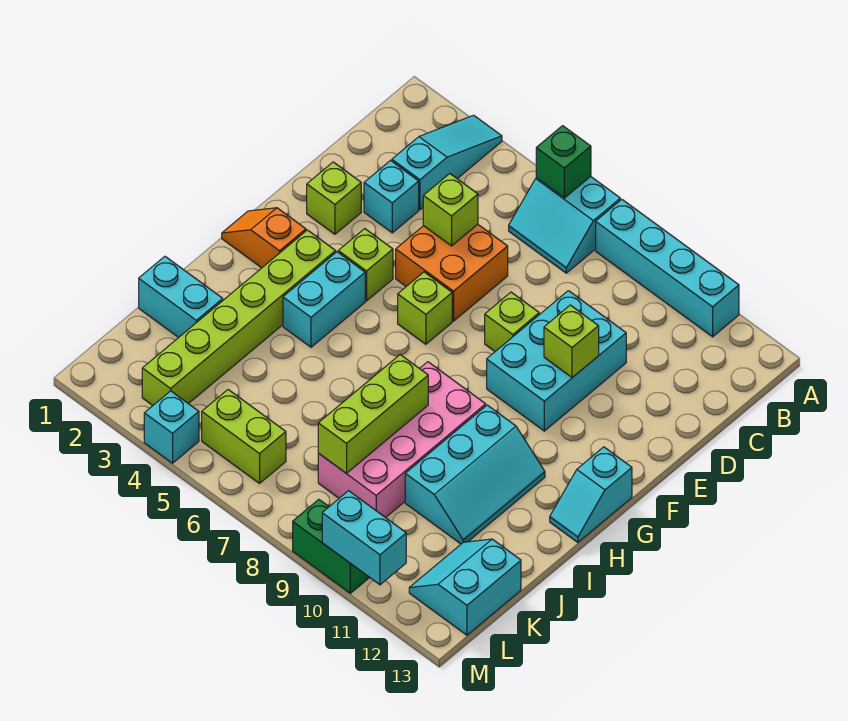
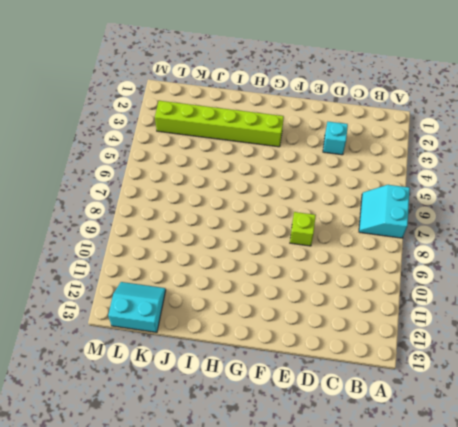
none -> cyan 1x3 slope [392,115,502,210]
none -> cyan 1x4 brick [596,200,739,337]
none -> orange 2x2 brick [396,224,508,321]

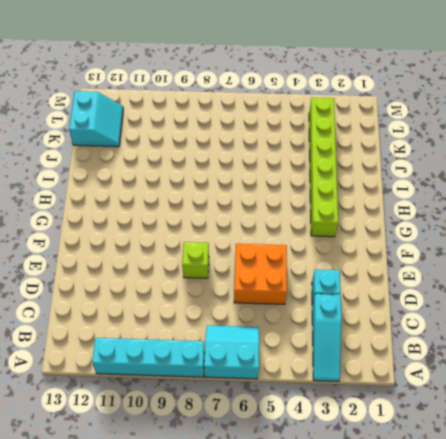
none -> cyan 2x3 brick [487,291,626,431]
none -> lime 1x1 brick [307,162,361,234]
none -> lime 1x1 brick [338,229,393,301]

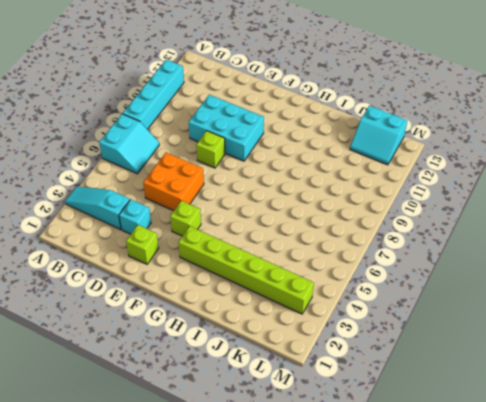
none -> lime 1x1 brick [398,272,452,344]
none -> orange 1x2 slope [222,208,306,268]
none -> cyan 1x2 brick [283,252,365,347]

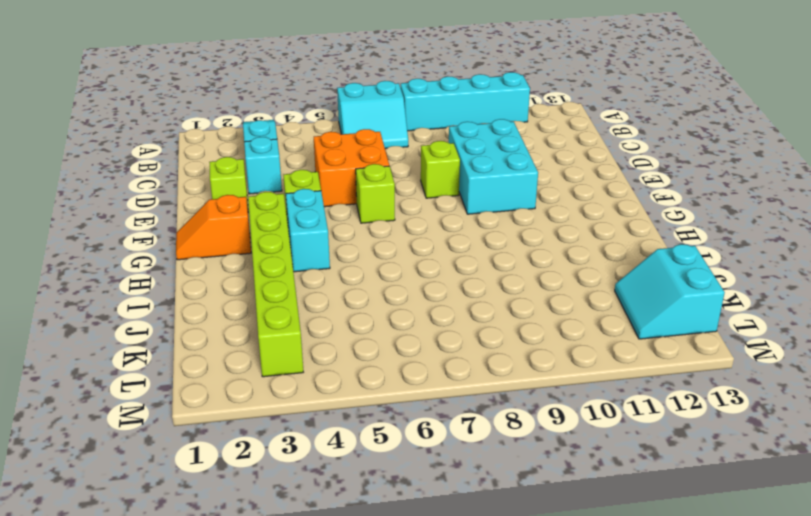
none -> cyan 1x2 slope [550,447,632,542]
none -> pink 2x4 brick [318,362,486,518]
none -> cyan 2x3 slope [405,405,545,544]

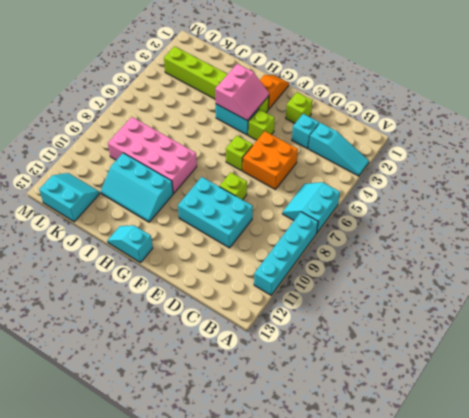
pink 2x2 slope [215,64,269,121] -> none
none -> cyan 1x2 brick [139,256,223,337]
none -> lime 1x2 brick [202,390,286,483]
none -> cyan 1x1 brick [144,391,199,463]

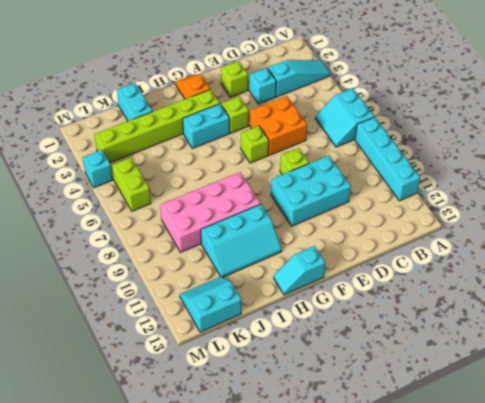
none -> green 1x2 brick [293,500,370,593]
none -> green 1x1 brick [536,126,591,198]
none -> lime 1x1 brick [423,174,478,246]

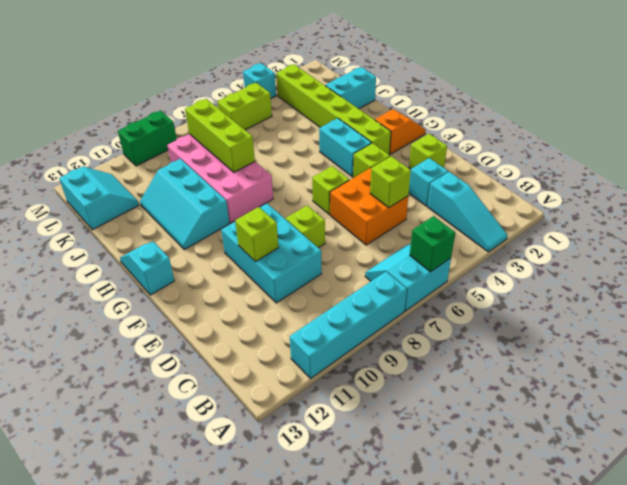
none -> cyan 1x2 brick [322,491,406,585]

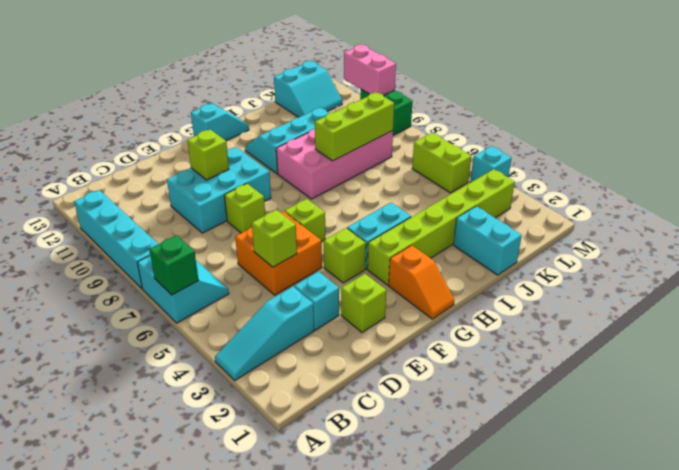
pink 1x2 brick [344,45,396,96] -> cyan 1x2 brick [322,491,406,585]

